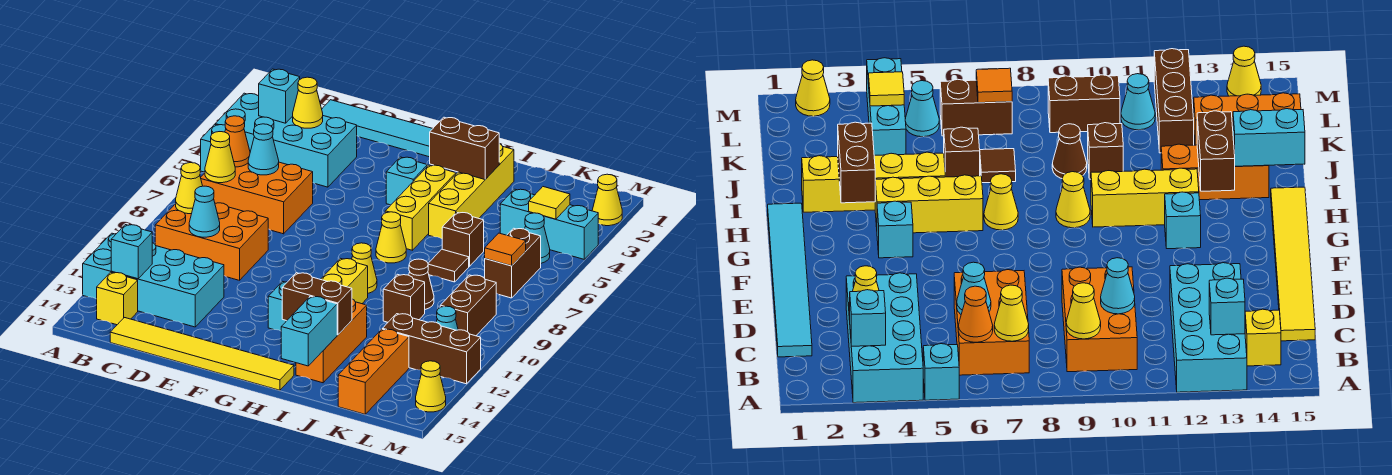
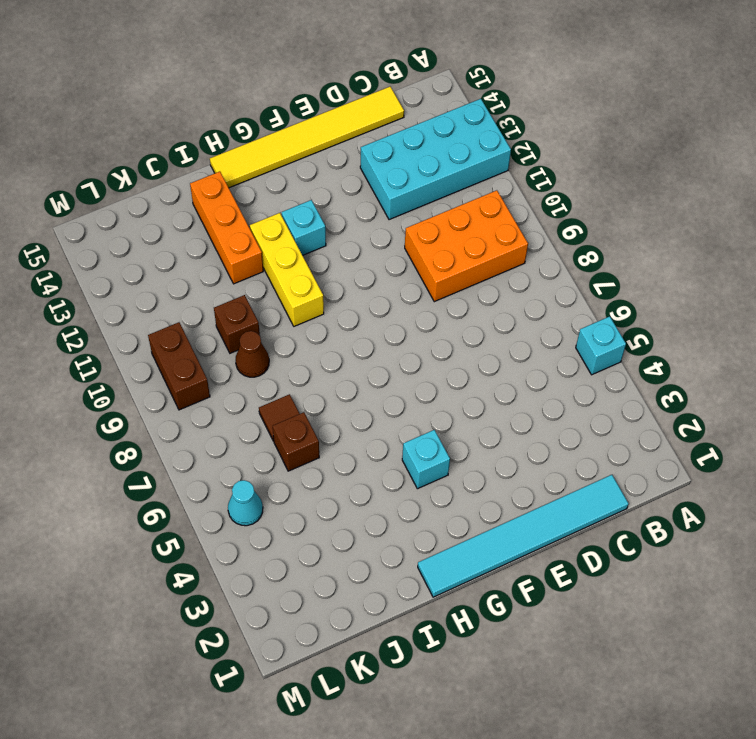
none -> cyan 2x4 brick [215,93,357,187]
none -> orange 2x3 brick [200,162,313,234]
none -> yellow 1x1 brick [97,272,138,325]
none -> yellow 1x3 brick [385,165,456,250]

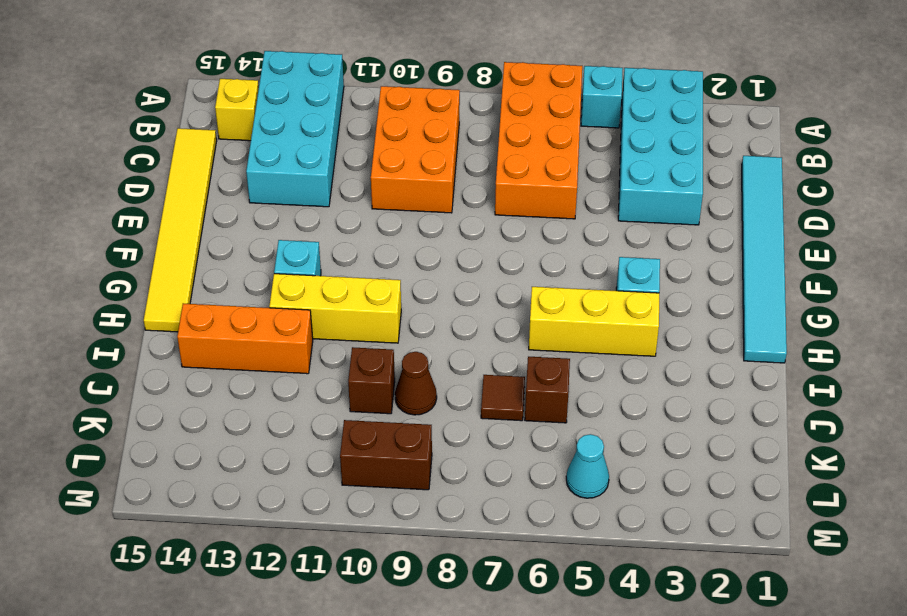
orange 2x4 brick [495,62,582,219] -> orange 2x3 brick [200,162,313,234]
none -> yellow 1x1 cone [376,212,406,263]
none -> yellow 1x1 cone [352,243,377,293]
none -> yellow 1x4 brick [429,144,514,239]
none -> cyan 1x3 brick [500,189,598,259]

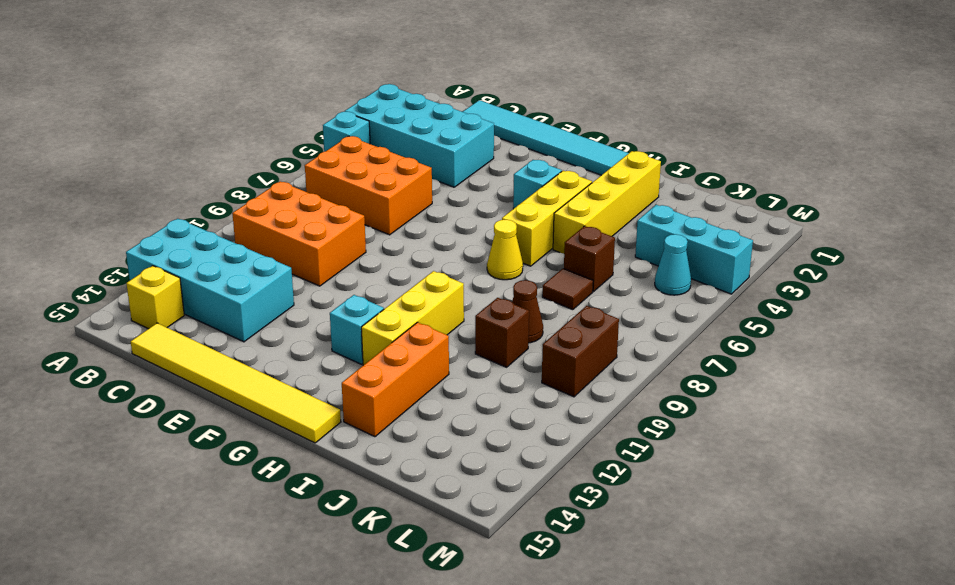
none -> yellow 1x1 cone [352,243,377,293]
none -> brown 1x3 brick [382,314,481,384]
none -> orange 1x3 brick [338,329,409,414]
none -> brown 1x2 brick [485,228,541,298]

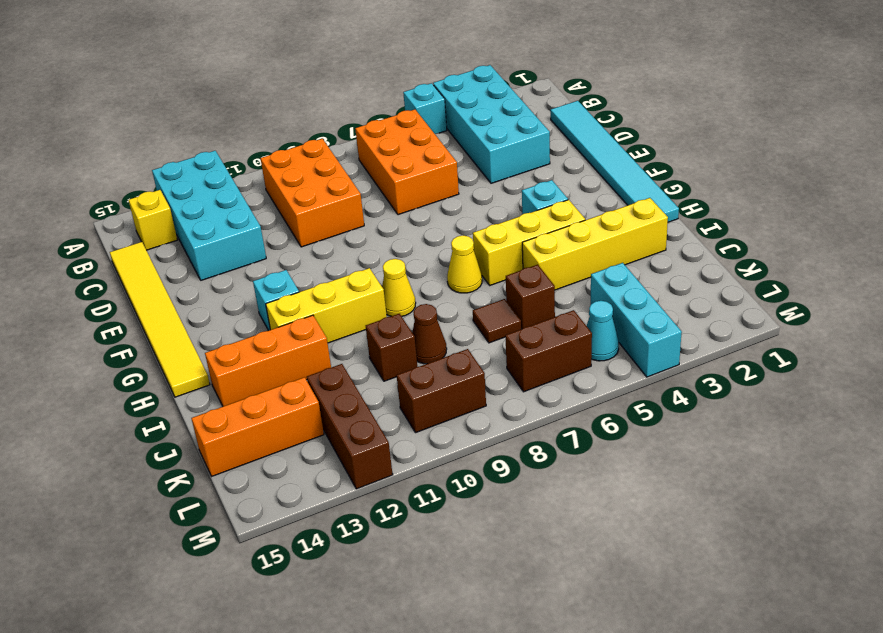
none -> cyan 1x1 cone [436,306,458,330]
none -> yellow 1x1 cone [592,174,622,226]
none -> yellow 1x1 cone [416,361,446,412]
none -> cyan 1x1 brick [259,69,300,123]

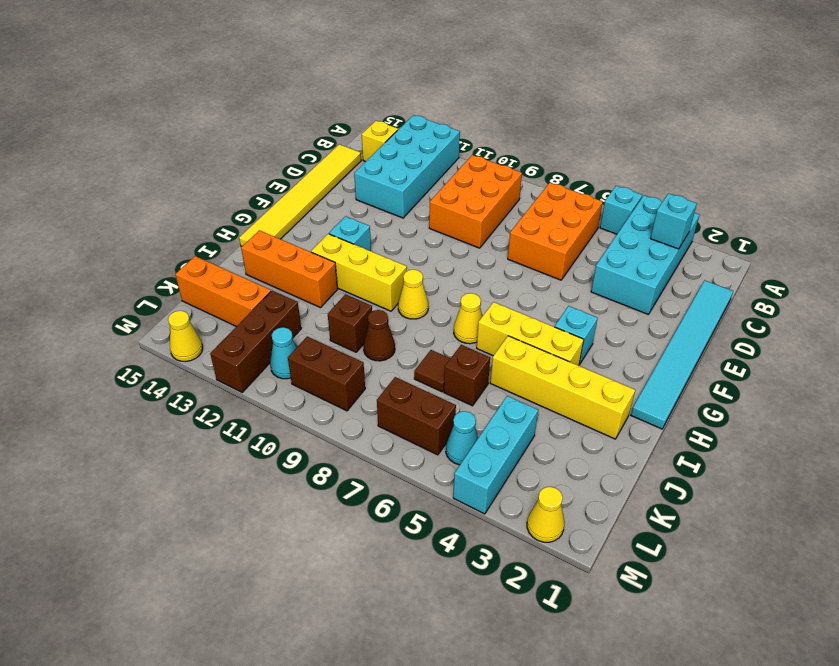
none -> orange 1x1 cone [225,116,250,167]
none -> yellow 1x1 cone [205,132,235,183]
none -> yellow 1x1 cone [176,163,202,214]
none -> cyan 1x1 brick [111,225,152,279]

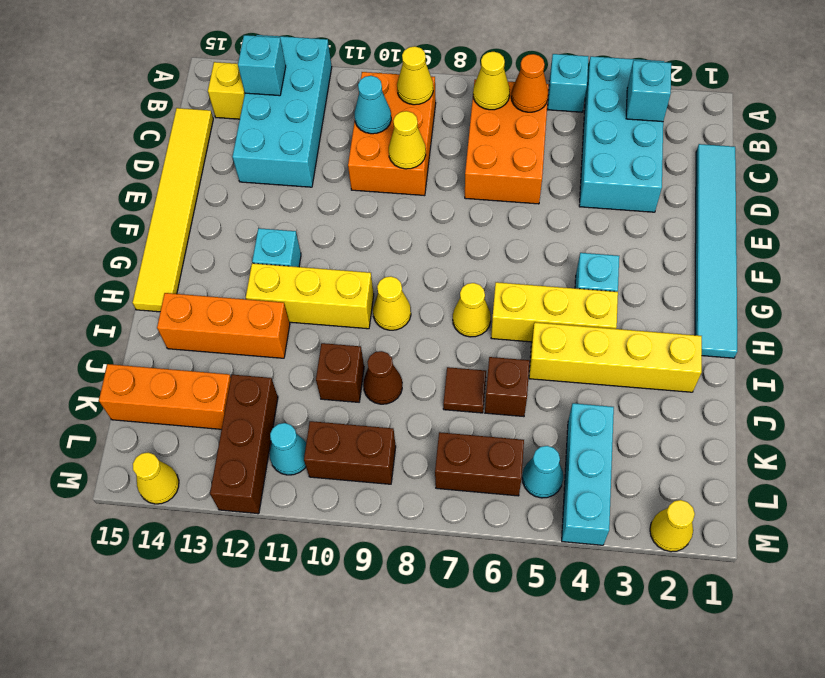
yellow 1x1 cone [389,111,426,169] -> yellow 1x1 cone moved to [293,77,323,128]
none -> cyan 1x1 cone [248,124,279,175]
none -> brown 1x2 brick [430,117,499,179]
none -> brown 1x2 brick [282,273,352,335]
none -> cyan 1x2 brick [281,296,337,366]

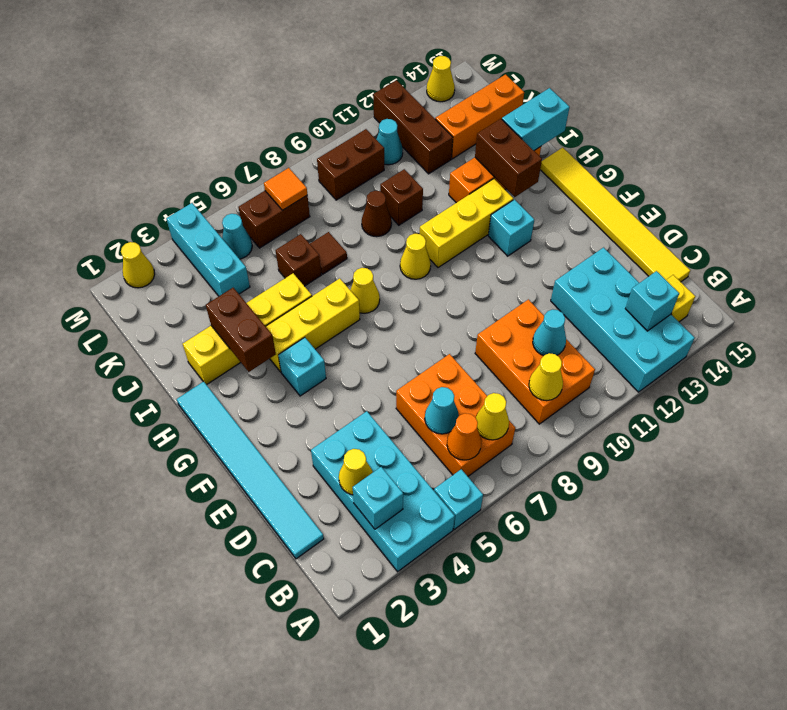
none -> yellow 1x1 tile [529,187,570,219]

